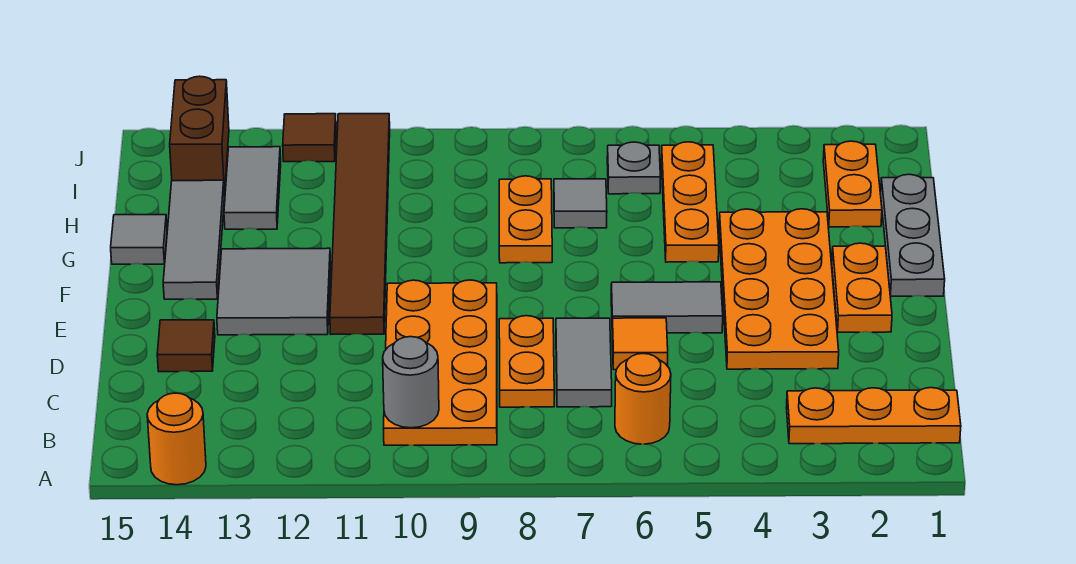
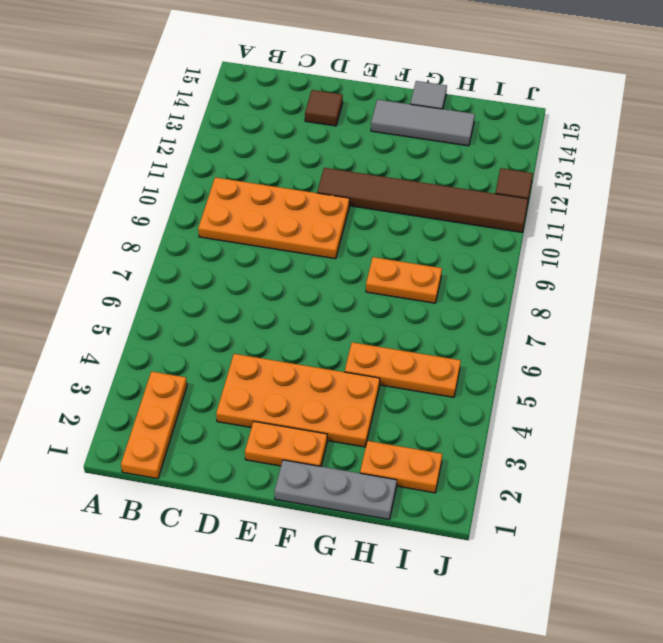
none -> orange 1x1 round brick [147,393,206,485]
none -> orange 1x1 round brick [615,354,671,444]
none -> grey 1x2 tile [556,318,612,407]

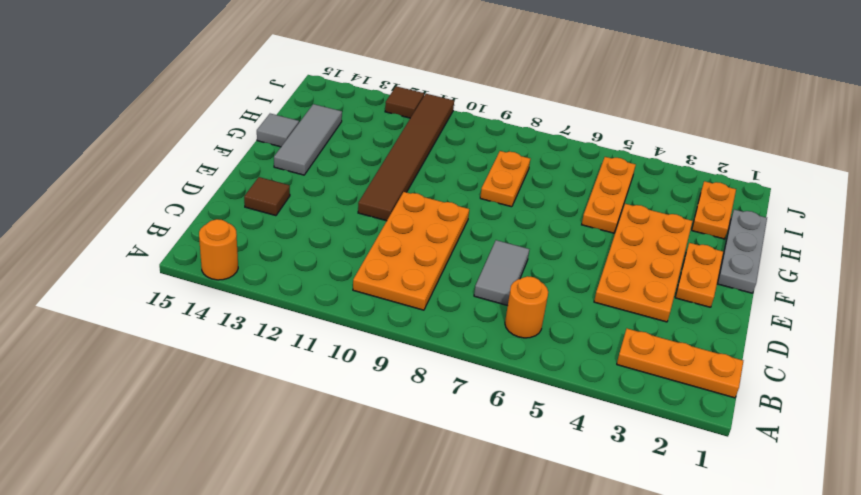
none -> orange 1x2 plate [499,316,554,407]
none -> orange 1x1 tile [612,318,668,370]
none -> grey 1x2 tile [611,282,723,333]

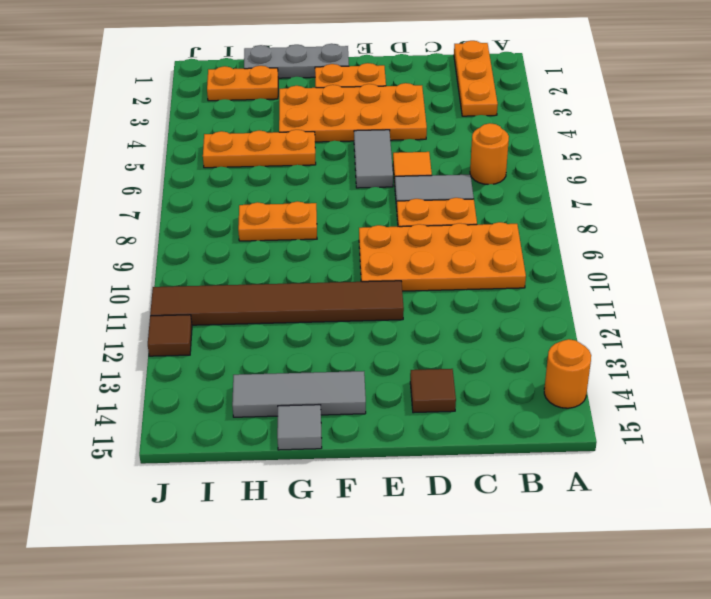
none -> grey 2x2 tile [217,248,331,335]
none -> grey 1x1 tile [554,179,607,228]
none -> grey 1x2 tile [224,147,281,229]

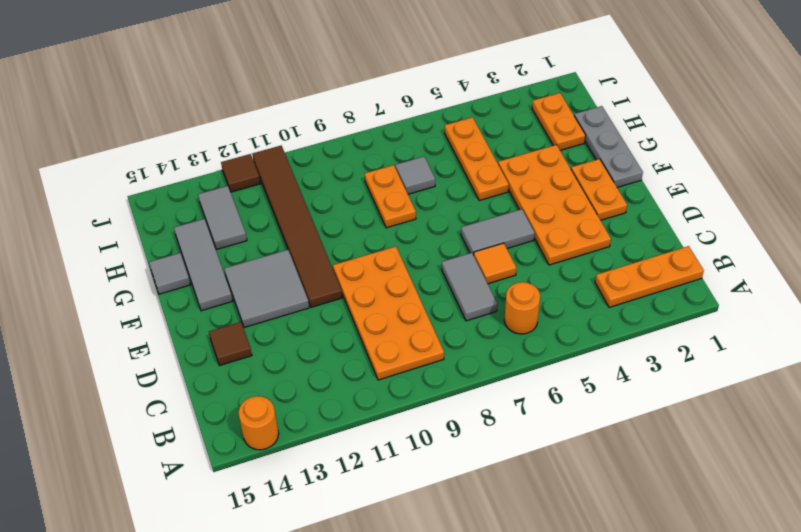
none -> orange 1x2 plate [499,316,554,407]
none -> grey 1x1 plate [607,142,660,194]
none -> brown 1x2 brick [170,76,229,194]

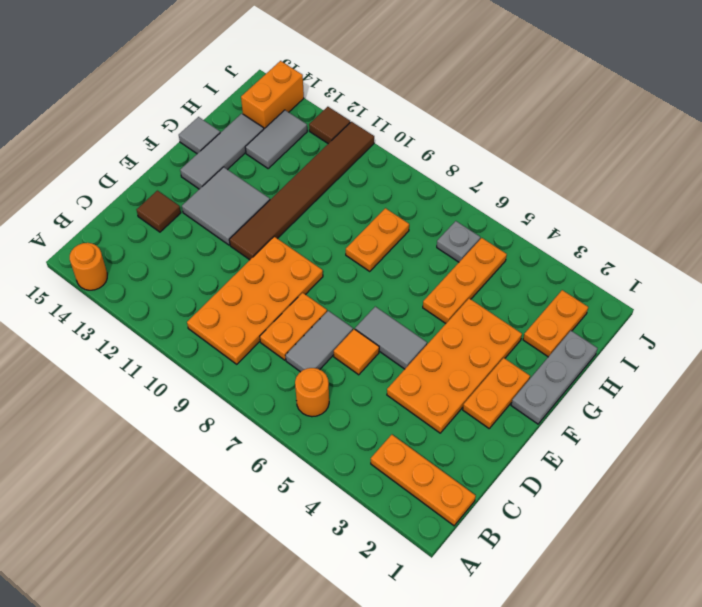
orange 1x2 brick [241,61,304,129] -> brown 1x2 brick [170,76,229,194]
none -> grey 1x1 tile [554,179,607,228]
none -> grey 1x1 round brick [383,337,439,428]

